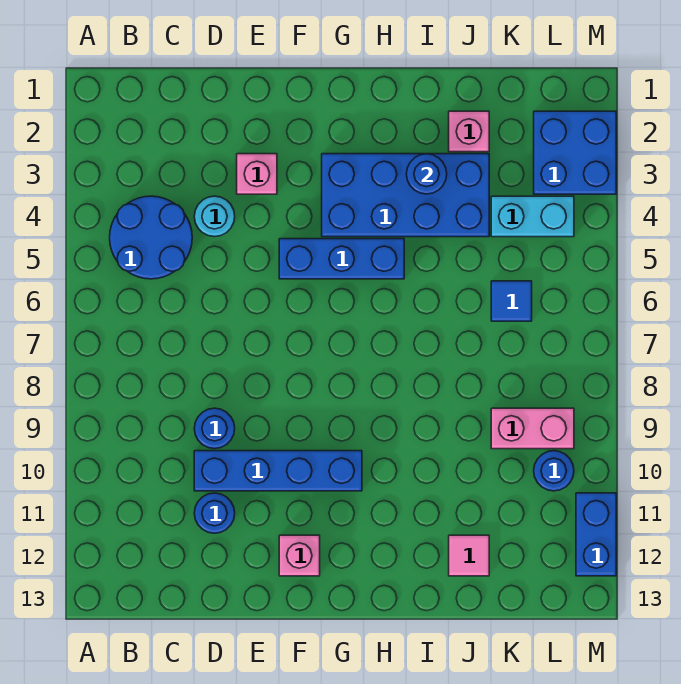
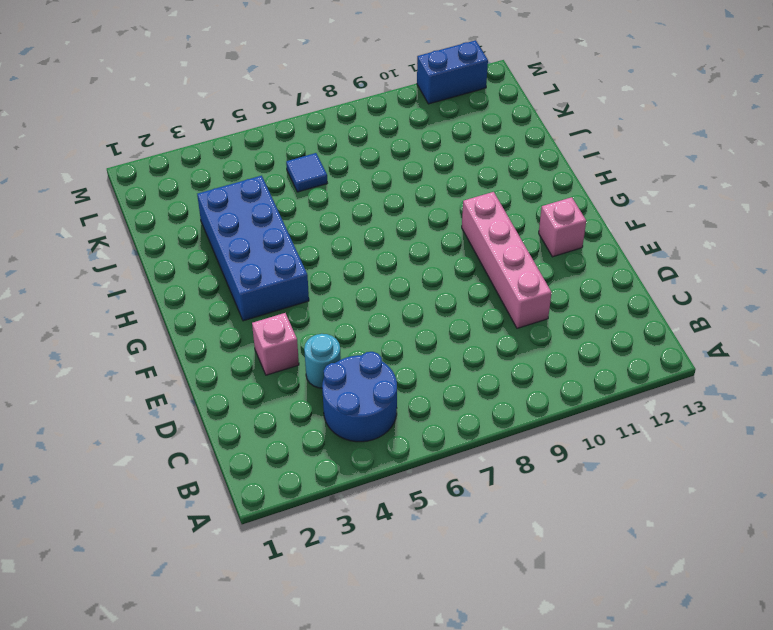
pink 1x4 brick [462,192,552,328] -> blue 1x4 brick [194,451,362,491]
none -> blue 1x1 round brick [194,408,235,449]
none -> blue 1x1 round brick [194,493,235,533]
none -> blue 1x3 brick [279,239,404,279]

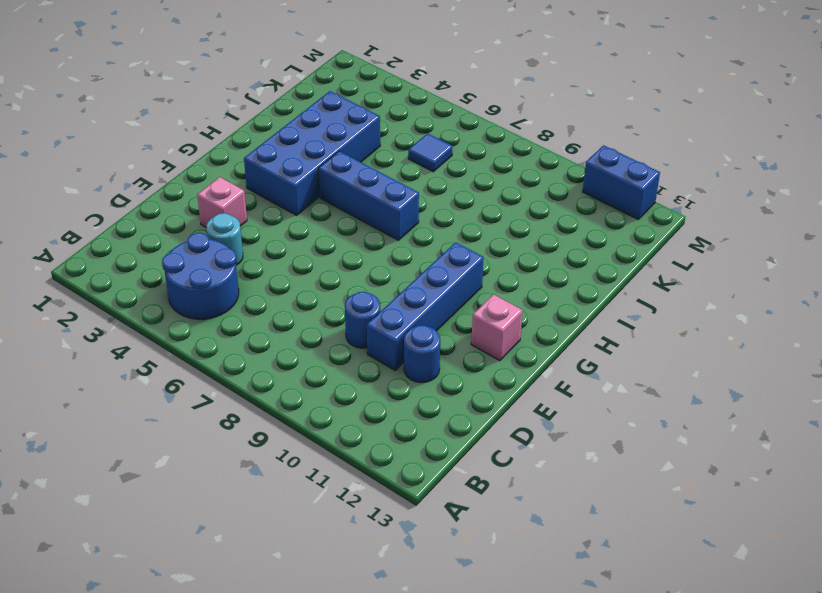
blue 1x3 brick [318,151,419,240] -> blue 1x3 brick turned to [279,239,404,279]
none -> pink 1x1 brick [449,111,489,152]
none -> pink 1x1 tile [449,535,489,576]
none -> cyan 1x2 brick [491,196,574,237]

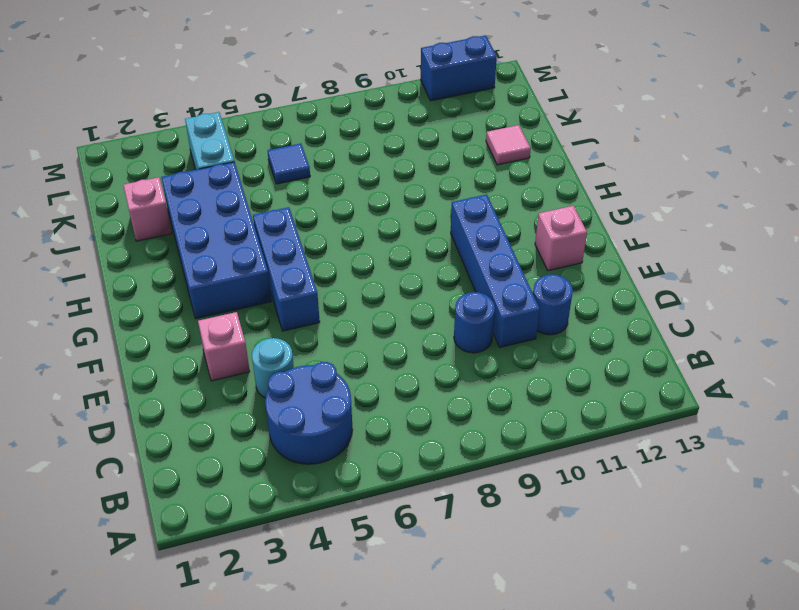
none -> pink 1x2 brick [491,408,574,449]
none -> blue 2x2 brick [534,111,616,194]
none -> blue 1x1 round brick [534,451,574,491]

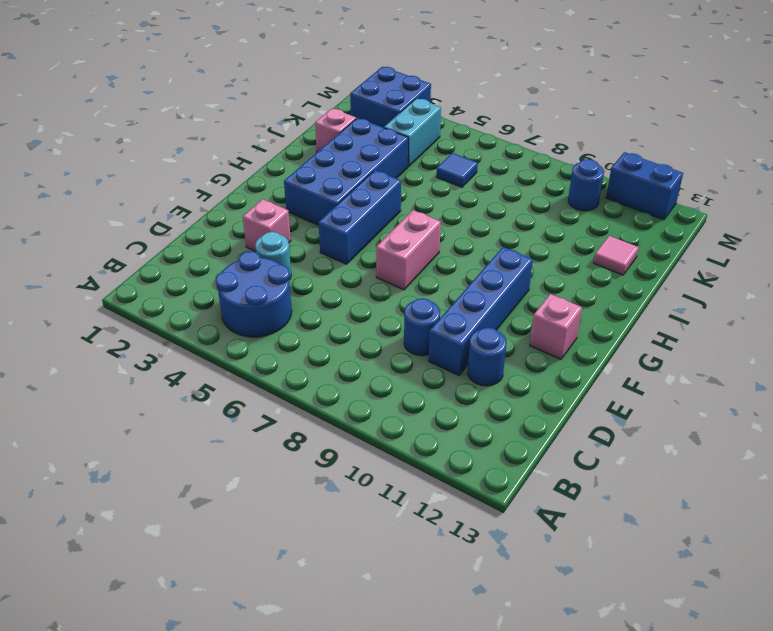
pink 1x2 brick [376,210,441,290] -> pink 1x2 brick moved to [491,408,574,449]
none -> blue 1x1 round brick [406,154,447,194]

